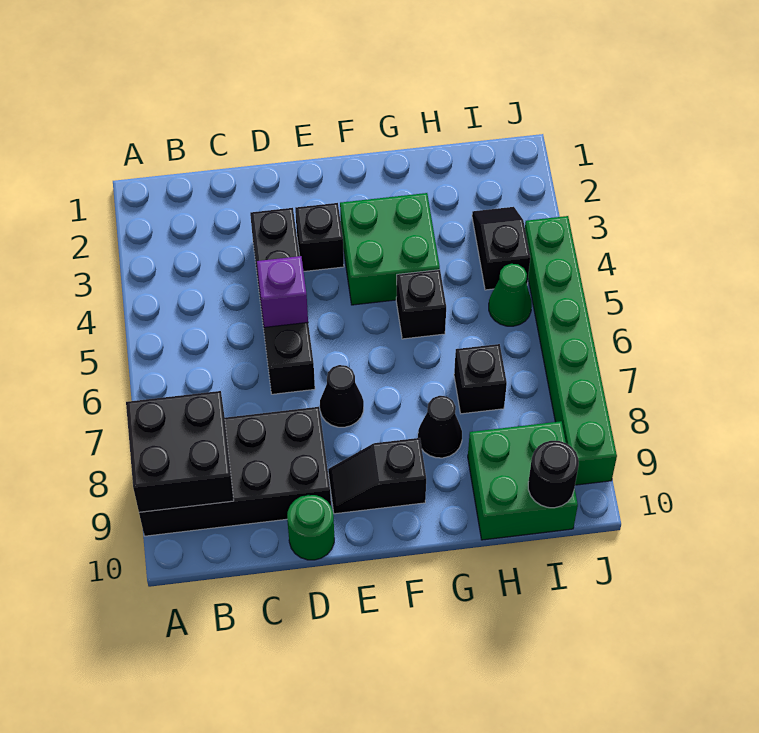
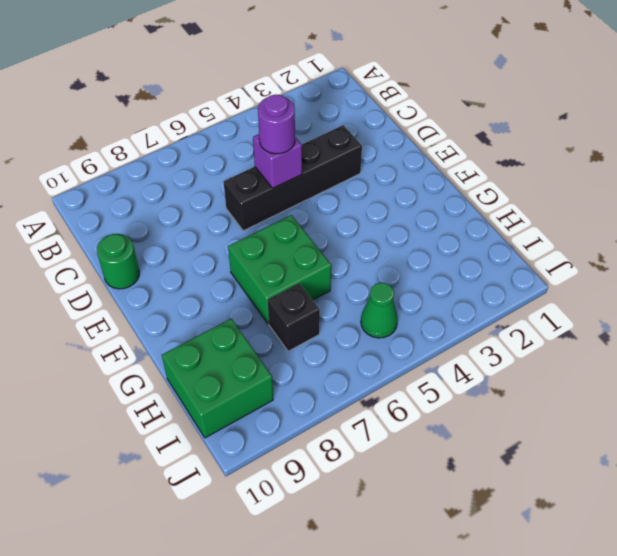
purple 1x1 round brick [258,95,295,154] -> none
green 2x2 brick [228,215,331,324] -> green 2x2 brick moved to [340,193,440,305]
none -> black 2x4 brick [139,407,331,536]
none -> black 1x1 brick [295,203,344,271]
none -> black 1x1 cone [320,365,364,427]

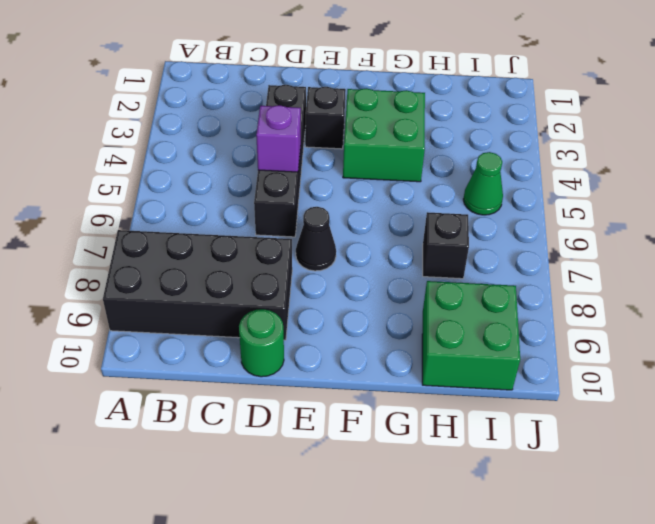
none -> black 1x2 slope [328,438,426,514]
none -> black 1x1 brick [396,270,446,339]
none -> black 1x1 cone [418,396,462,458]

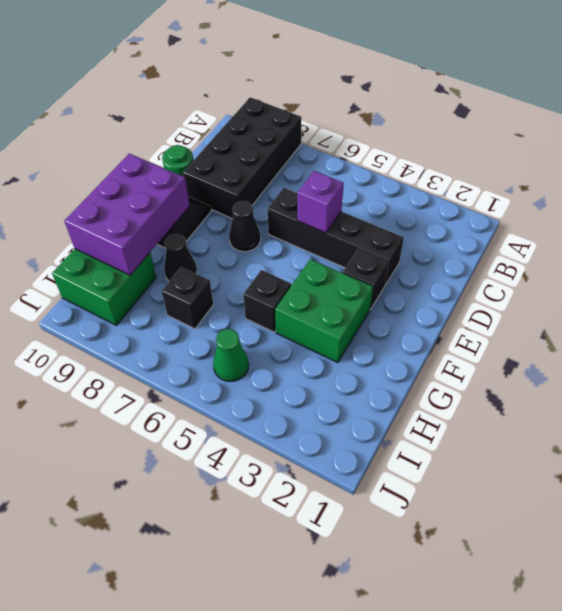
purple 2x3 brick [64,154,190,275] -> none
none -> black 1x2 slope [472,207,530,290]
none -> green 1x6 brick [525,216,617,485]
none -> black 2x2 brick [126,391,234,512]

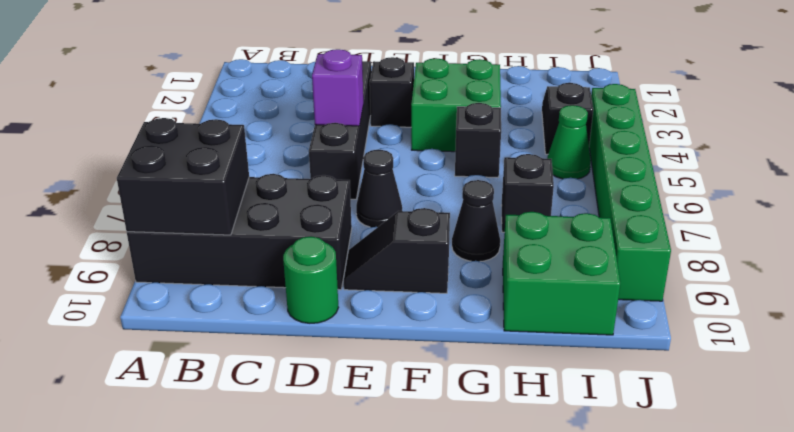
none -> black 1x1 round brick [528,441,579,508]

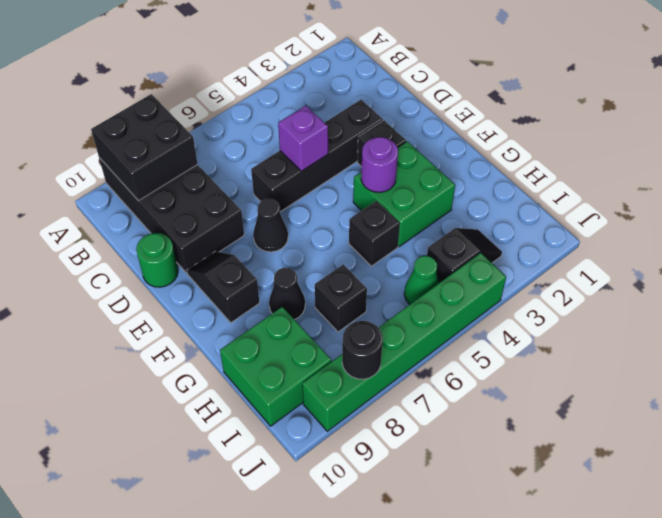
purple 1x1 round brick [361,137,398,192] -> none
black 1x1 round brick [342,321,383,379] -> black 1x1 round brick moved to [528,441,579,508]

